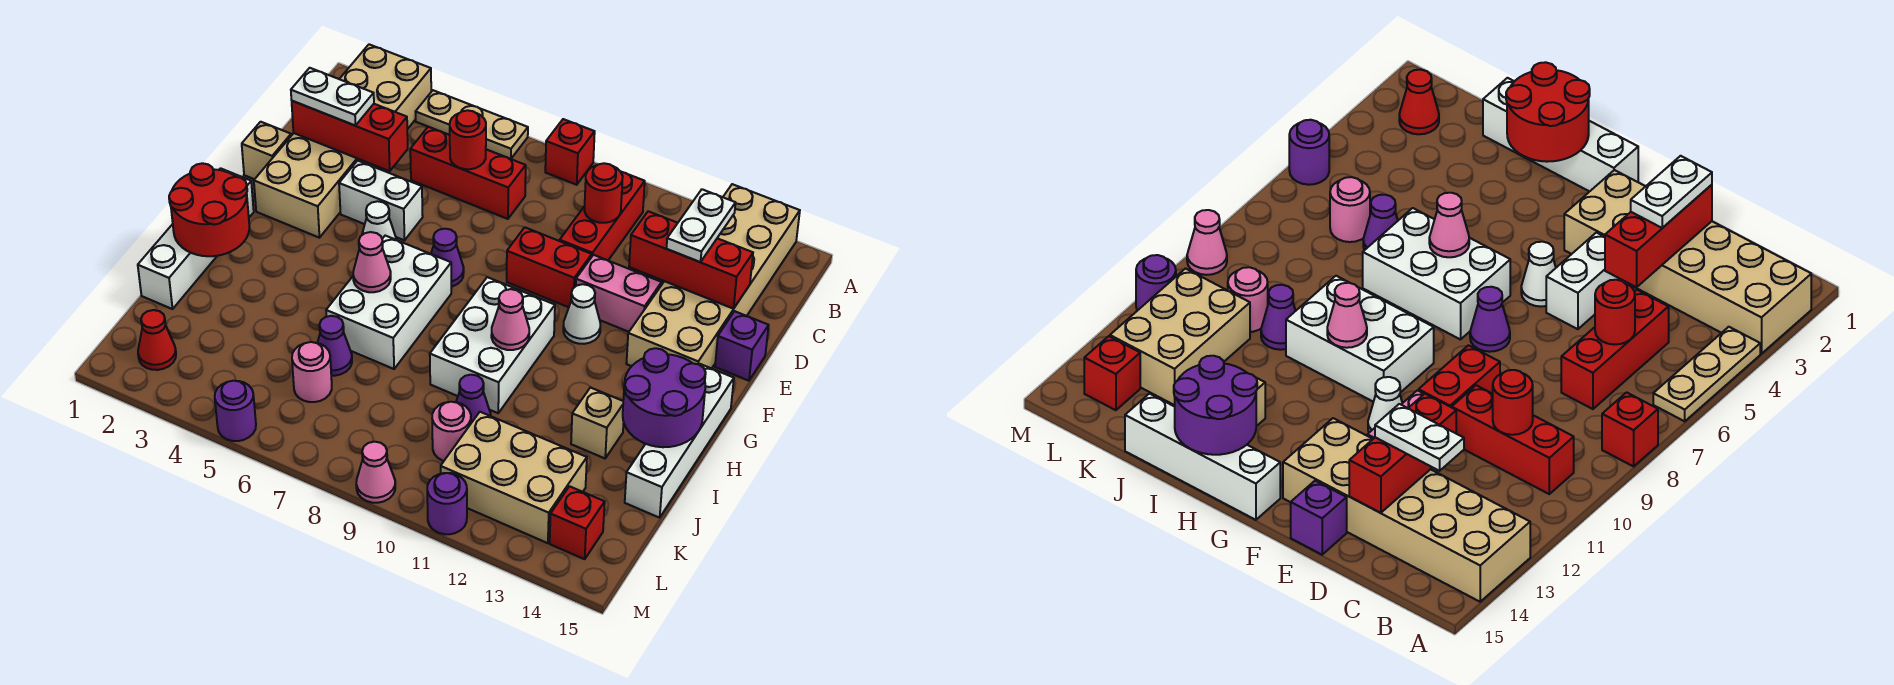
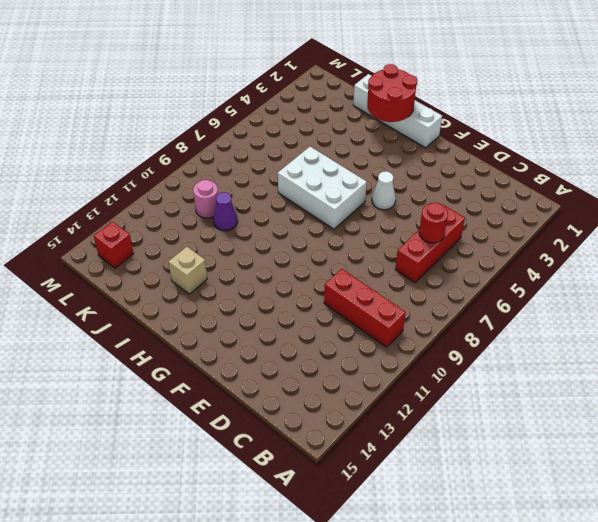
none -> tan 2x6 brick [254,44,431,238]
none -> tan 1x3 plate [416,90,528,159]
none -> red 1x1 brick [545,119,595,185]
none -> tan 2x6 brick [626,184,800,369]

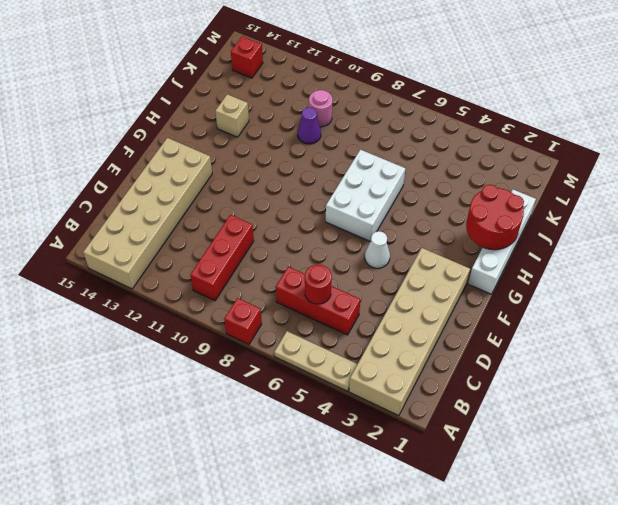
none -> tan 1x1 brick [242,122,291,179]
none -> white 1x2 brick [339,160,423,240]
none -> red 1x2 brick [507,227,592,307]
none -> pink 1x2 brick [576,255,662,332]

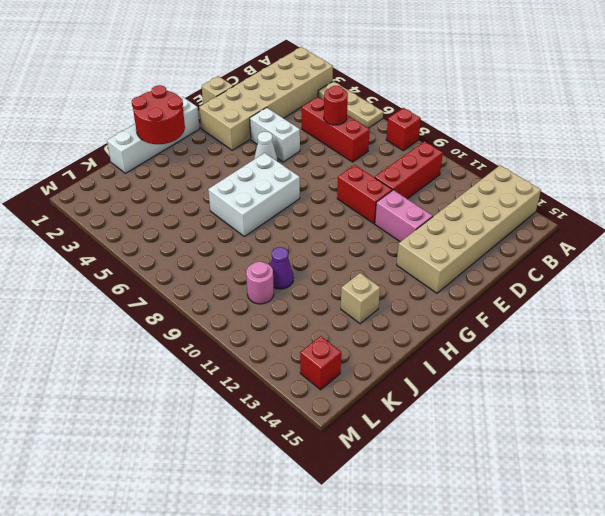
none -> purple 1x1 brick [715,311,769,381]
none -> purple 1x1 cone [431,229,464,287]
none -> white 1x1 cone [563,284,600,344]
none -> white 2x3 brick [430,277,555,413]

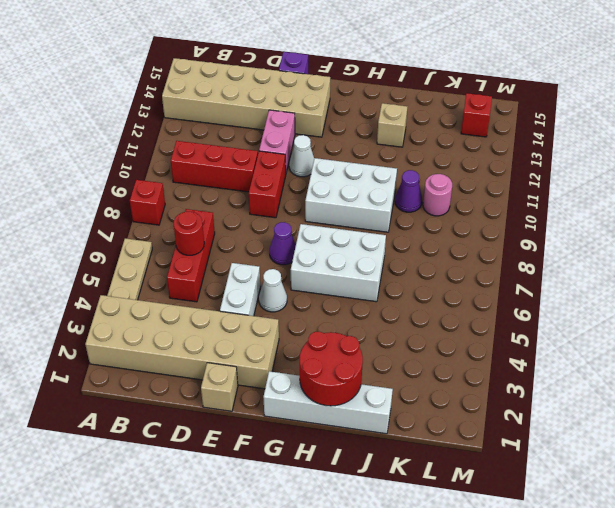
none -> white 1x4 brick [625,364,734,518]
none -> purple 1x1 cone [318,316,352,376]
none -> pink 1x1 round brick [292,342,332,402]
none -> tan 2x3 brick [441,412,587,543]

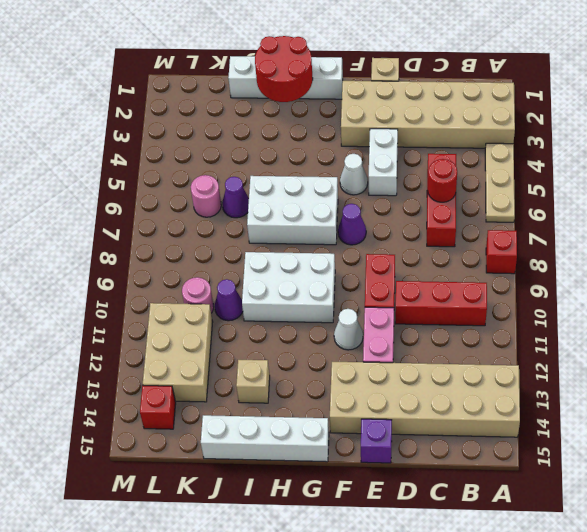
none -> red 1x1 cone [138,310,176,370]
none -> purple 1x1 round brick [215,381,256,441]
none -> pink 1x1 cone [356,442,395,503]
none -> purple 1x1 round brick [427,473,467,534]

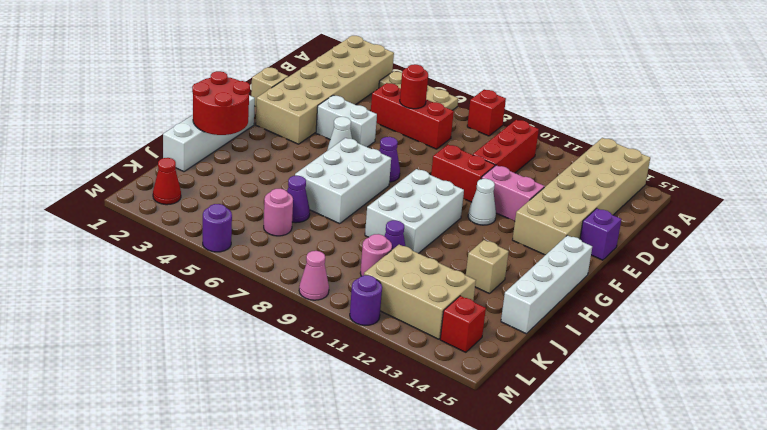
none -> red 1x1 round brick [584,163,623,223]
none -> red 1x3 brick [292,101,408,171]
none -> red 1x3 brick [629,211,753,309]
none -> pink 1x1 cone [353,232,391,292]

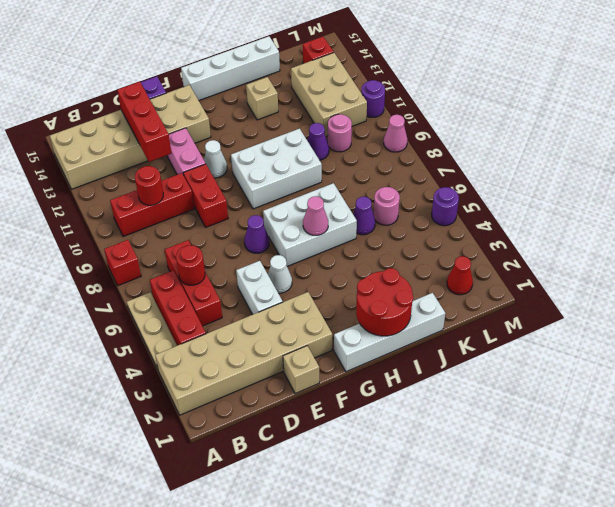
red 1x3 brick [150,270,206,346] -> red 1x3 brick moved to [292,101,408,171]
none -> pink 1x1 cone [491,289,529,350]
none -> purple 2x2 round brick [623,348,706,447]
none -> white 1x2 plate [667,189,735,262]
none -> white 1x2 plate [291,68,374,126]

